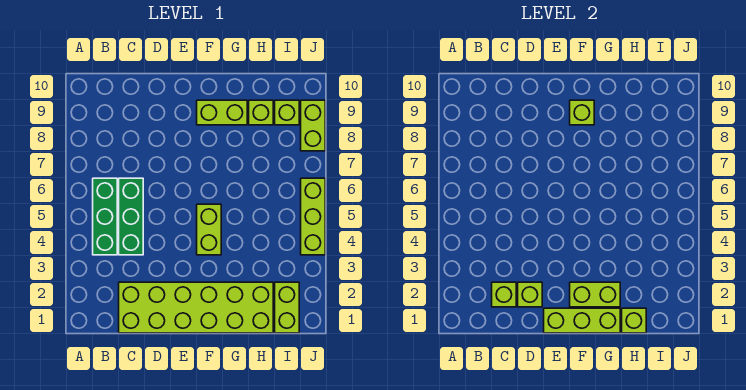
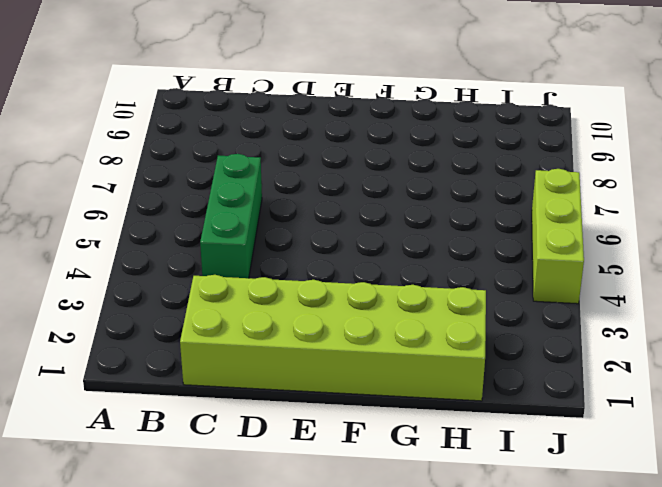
none -> green 1x3 brick [93,178,117,255]
none -> lime 1x2 brick [197,204,221,255]
none -> lime 1x2 brick [197,100,247,125]

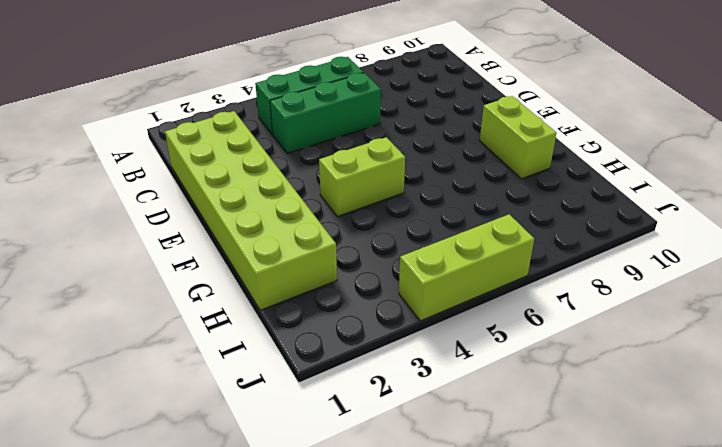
none -> lime 1x1 brick [249,100,273,125]
none -> lime 1x2 brick [275,282,299,333]
none -> lime 1x1 brick [275,100,299,125]

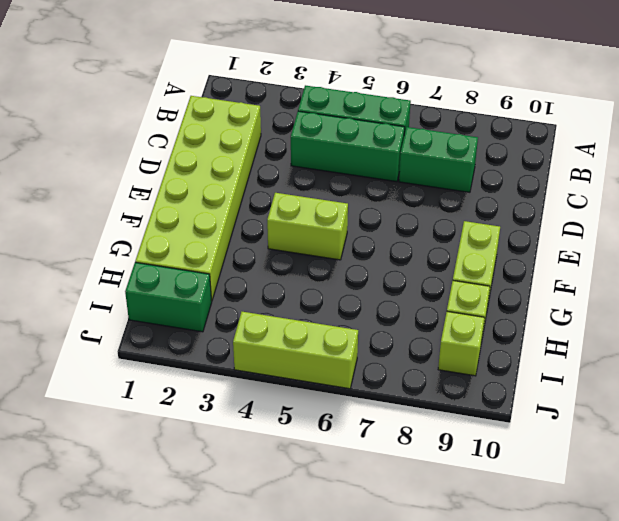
green 1x2 brick [399,127,478,192] -> none
green 1x2 brick [125,262,212,332] -> lime 1x2 brick [275,282,299,333]
none -> lime 1x2 brick [301,100,325,151]
none -> lime 1x1 brick [492,282,516,307]
none -> lime 1x1 brick [518,282,542,307]

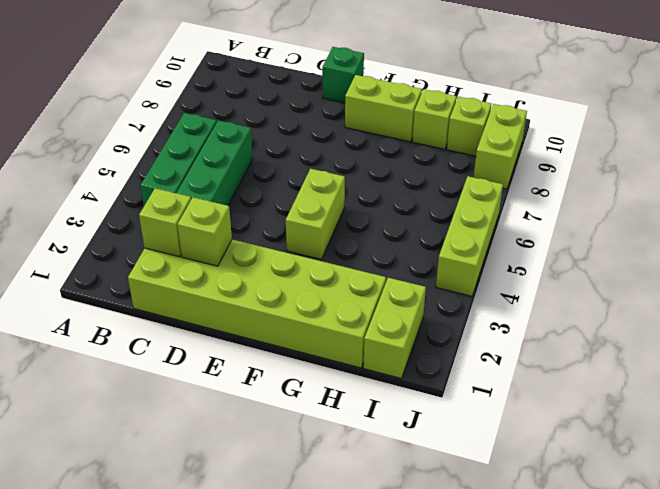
green 1x1 brick [322,47,364,103] -> none
none -> lime 1x3 brick [544,308,620,333]
none -> lime 1x2 brick [570,282,620,307]
none -> lime 1x1 brick [570,100,594,125]

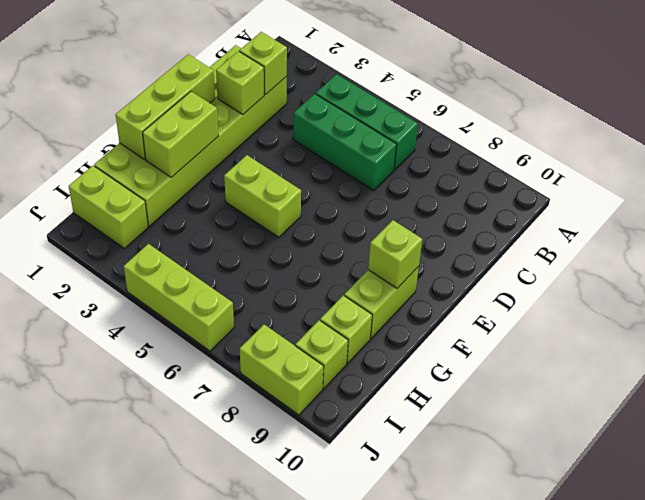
none -> lime 1x1 brick [622,308,646,333]

